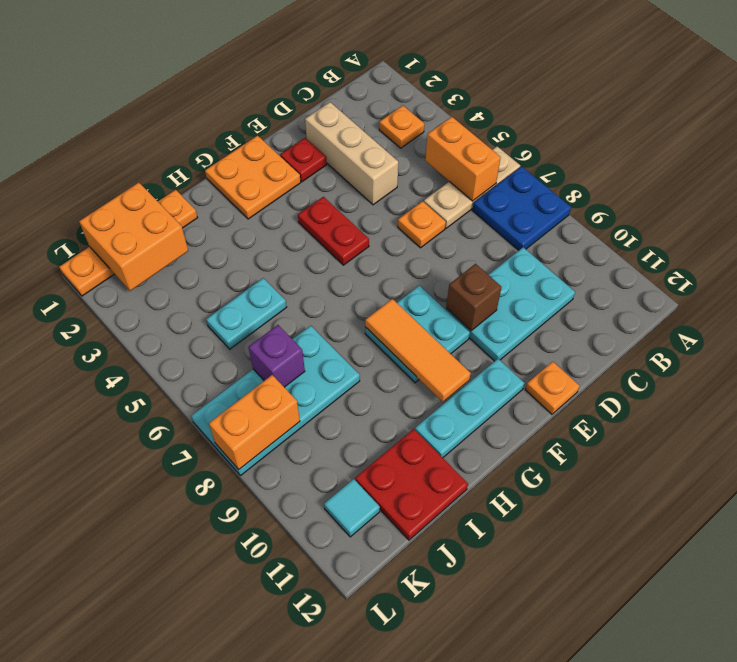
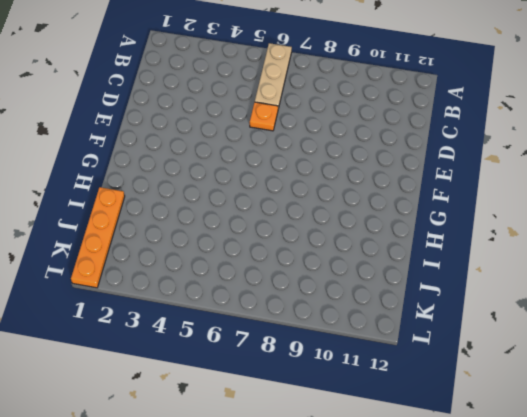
none -> blue 2x2 plate [473,166,571,250]
none -> orange 1x1 plate [379,106,424,148]
none -> cyan 2x3 plate [446,247,575,361]

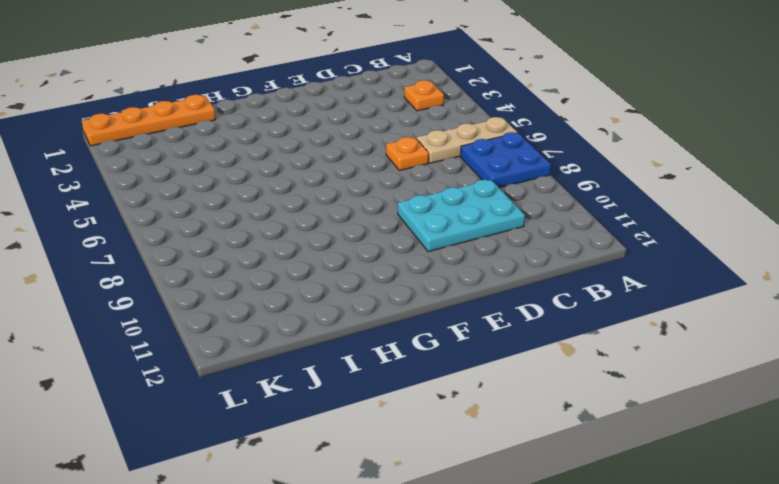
none -> tan 1x3 brick [305,102,398,205]
none -> red 1x1 plate [280,138,327,182]
none -> orange 1x1 plate [525,361,580,414]

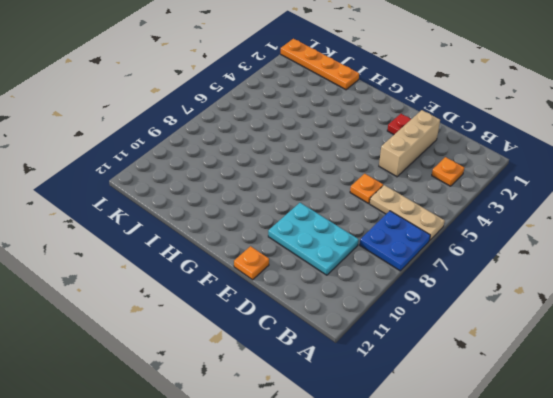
none -> orange 2x2 plate [205,136,301,219]
none -> red 1x2 plate [298,197,369,265]
none -> cyan 2x2 plate [365,286,470,383]

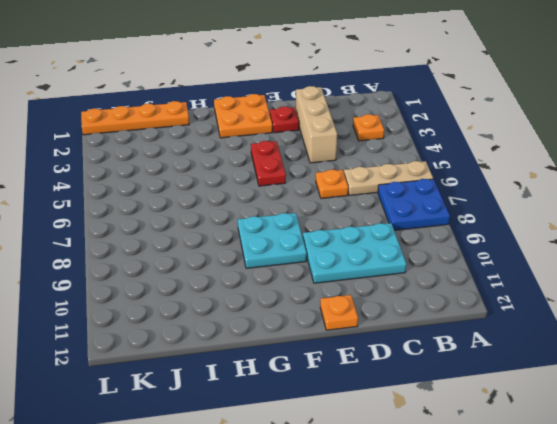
none -> cyan 1x3 plate [415,359,524,458]
none -> cyan 1x2 plate [206,278,287,349]
none -> cyan 2x4 plate [191,326,360,476]

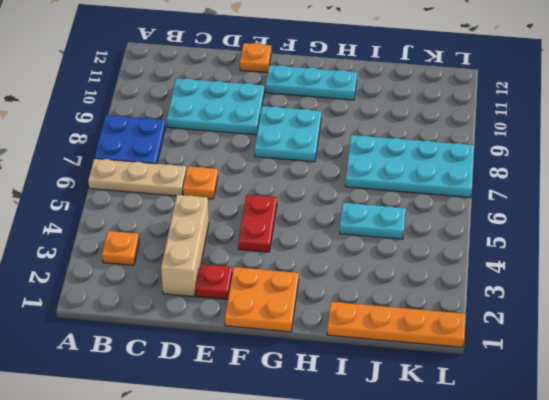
none -> red 2x2 plate [355,429,468,540]
none -> cyan 1x1 tile [324,479,380,537]
none -> orange 1x2 brick [425,117,501,201]

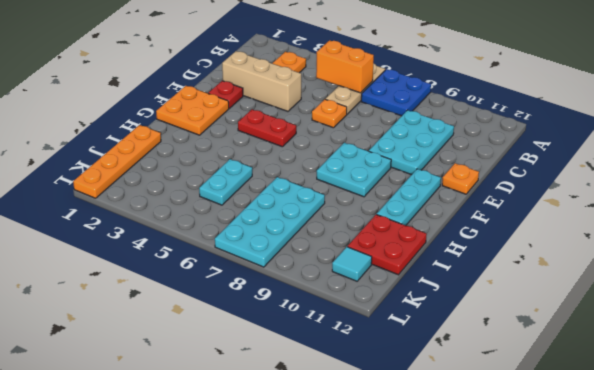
none -> brown 1x1 brick [446,264,502,331]
none -> orange 1x3 tile [365,299,471,402]
none -> orange 2x2 brick [79,183,188,291]

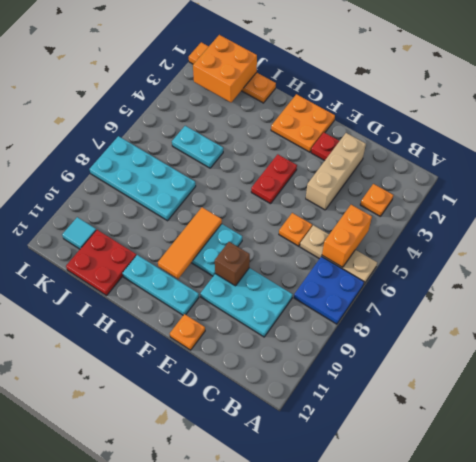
none -> purple 1x1 brick [248,325,305,387]
none -> orange 1x2 brick [209,375,300,469]

